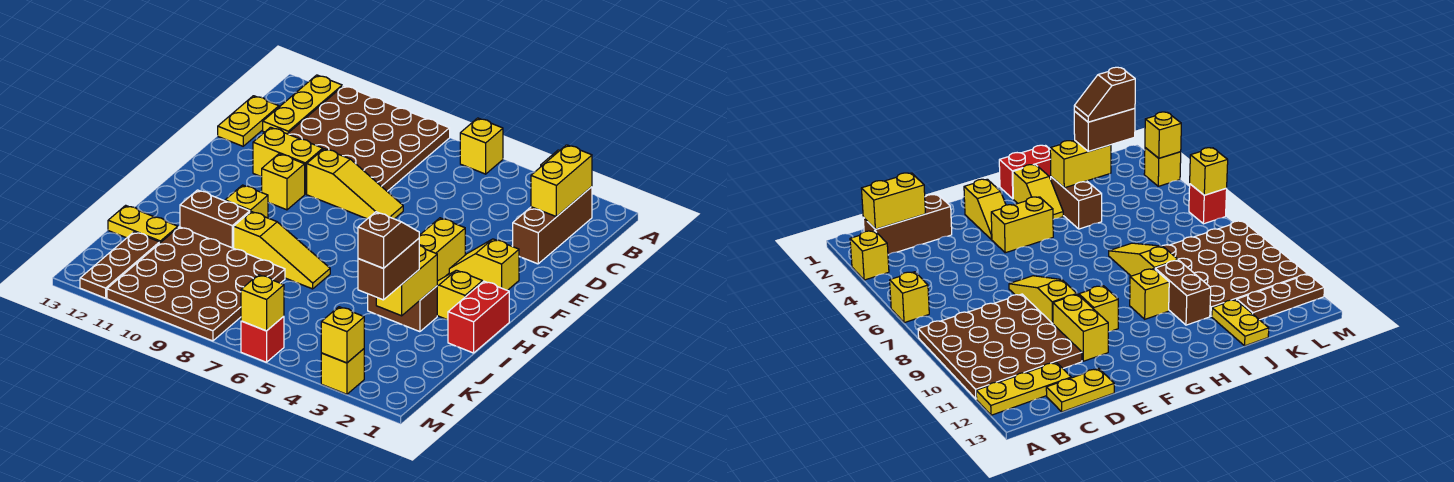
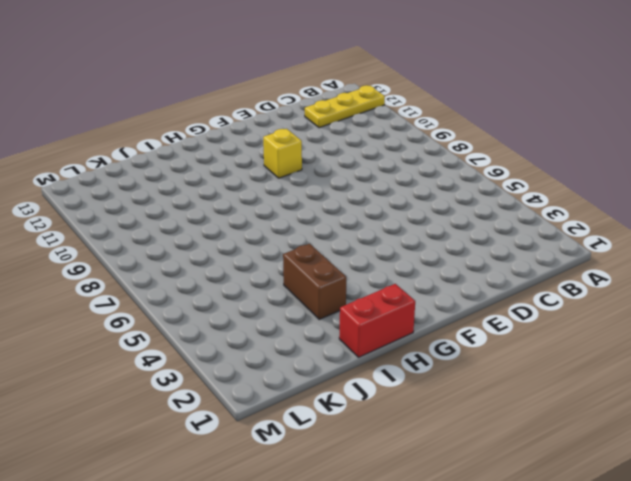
none -> yellow 1x1 brick [850,231,889,280]
none -> yellow 1x1 brick [460,118,503,174]
none -> brown 4x4 plate [288,86,450,191]

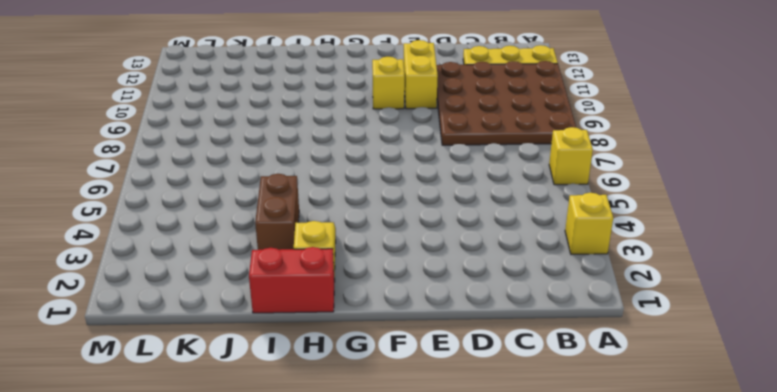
none -> brown 1x3 brick [513,187,592,264]
none -> yellow 1x2 plate [218,96,279,146]
none -> yellow 1x3 slope [307,149,403,219]

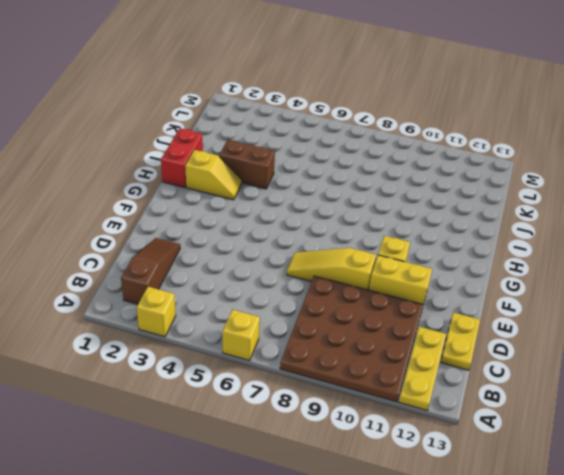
brown 1x3 slope [121,238,180,304] -> brown 1x3 brick [513,187,592,264]
none -> yellow 1x2 slope [449,239,519,290]
none -> yellow 1x2 brick [419,218,465,281]
none -> yellow 1x1 brick [225,185,268,218]

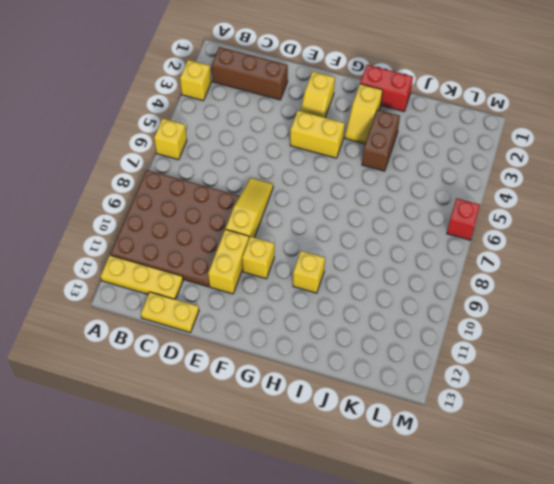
none -> yellow 1x3 slope [234,212,330,289]
none -> brown 1x2 brick [180,190,250,248]
none -> brown 4x4 plate [107,227,285,341]

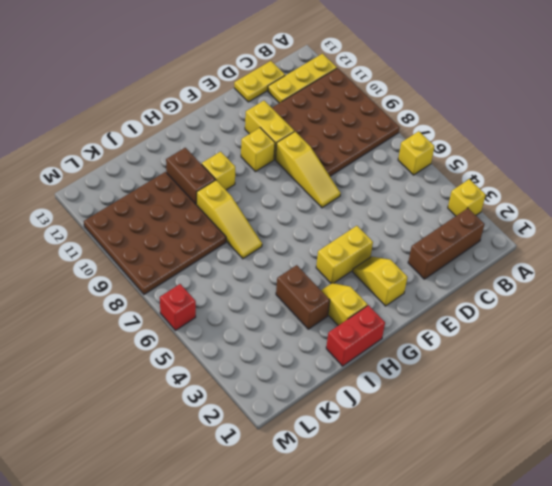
none -> yellow 1x2 plate [108,205,178,243]
none -> brown 1x3 plate [80,232,160,298]
none -> yellow 1x1 brick [321,349,364,394]

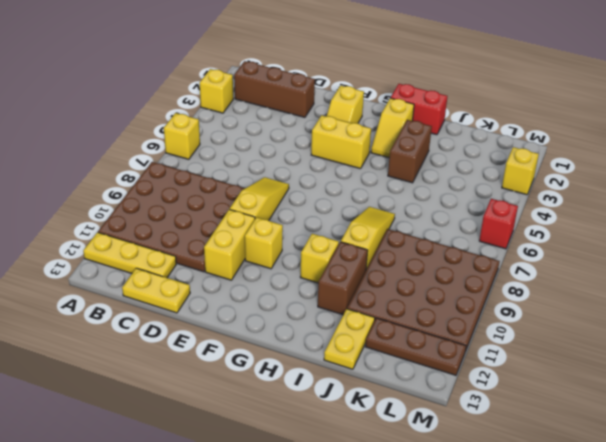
none -> yellow 1x2 brick [531,145,592,217]
none -> yellow 1x2 brick [376,246,437,316]
none -> yellow 1x1 brick [321,307,364,363]

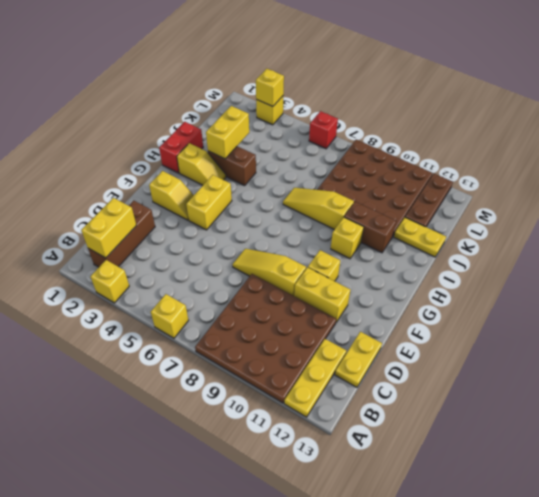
none -> yellow 1x1 brick [241,275,284,331]
none -> brown 1x2 brick [358,238,419,300]
none -> brown 1x2 slope [358,212,419,268]

